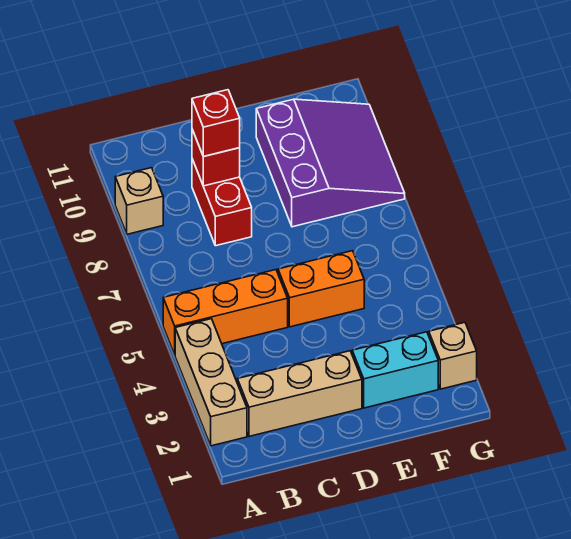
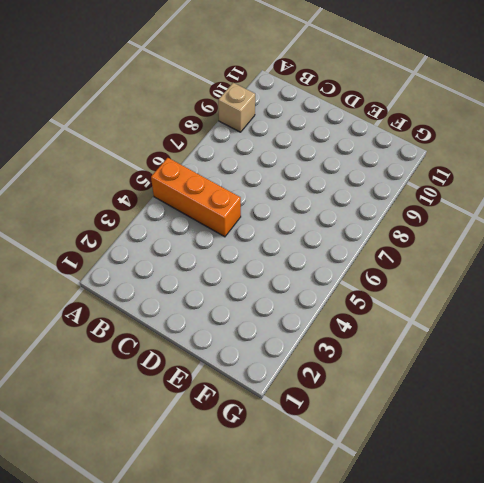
none -> tan 1x3 brick [175,319,247,446]
none -> tan 1x3 brick [237,351,362,436]

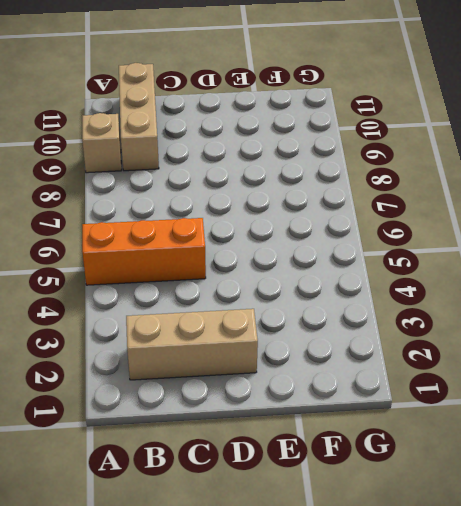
tan 1x3 brick [119,63,159,171] -> tan 1x3 brick moved to [175,319,247,446]
none -> red 1x2 brick [192,159,252,246]
none -> orange 1x2 brick [278,251,364,327]

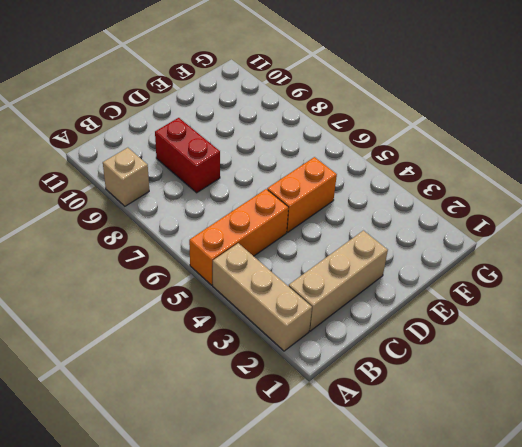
none -> cyan 1x2 brick [352,332,438,408]
none -> purple 3x3 slope [256,99,405,227]

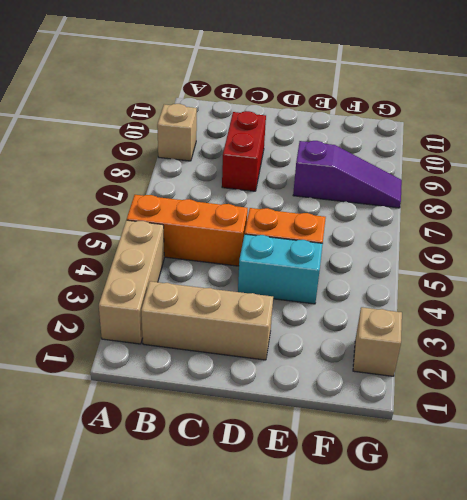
cyan 1x2 brick [238,234,323,304] -> cyan 1x2 brick moved to [352,332,438,408]
purple 1x3 slope [293,141,402,208] -> purple 3x3 slope [256,99,405,227]
none -> red 1x1 brick [192,130,240,186]
none -> red 1x1 brick [192,90,240,157]

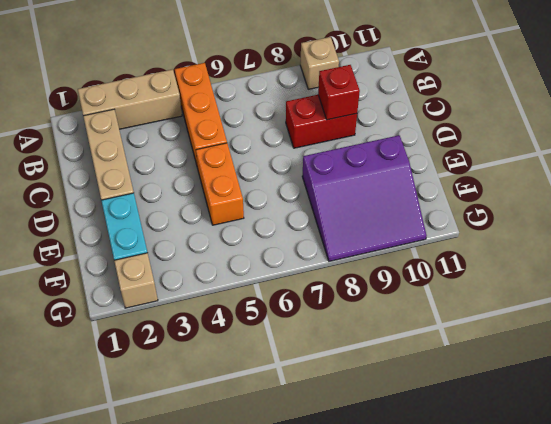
none -> red 1x1 brick [192,90,240,157]

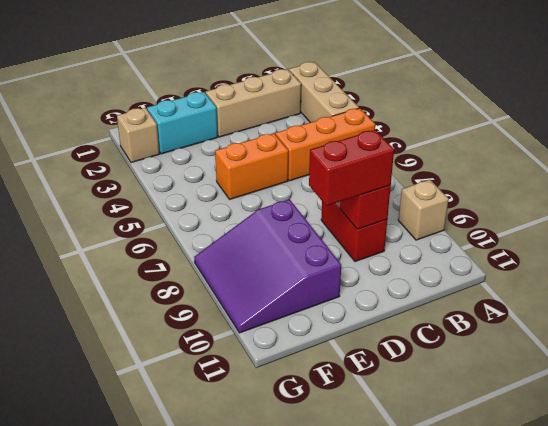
red 1x2 brick [309,130,394,206] -> red 1x1 brick [192,90,240,157]

